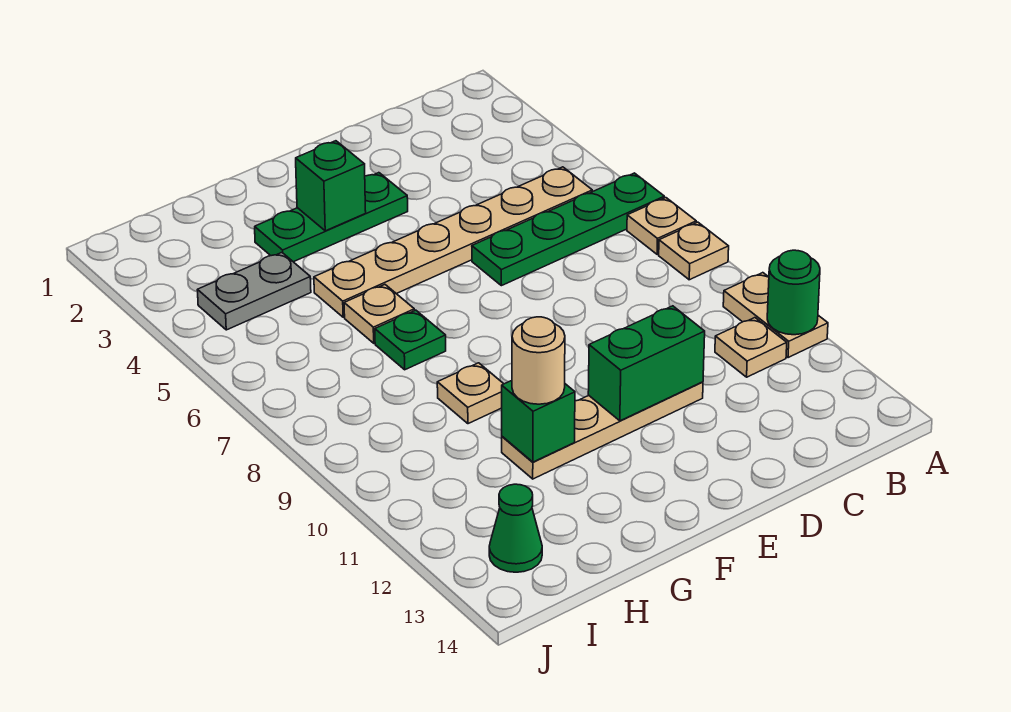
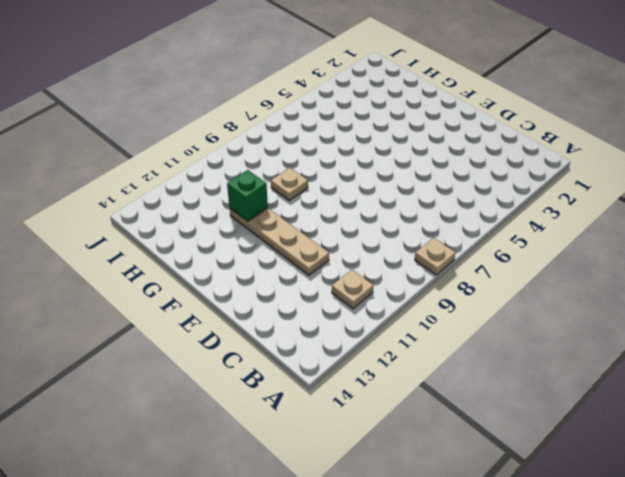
none -> green 1x4 plate [472,173,664,286]
none -> tan 1x1 plate [627,198,696,254]
none -> tan 1x2 plate [723,273,828,358]

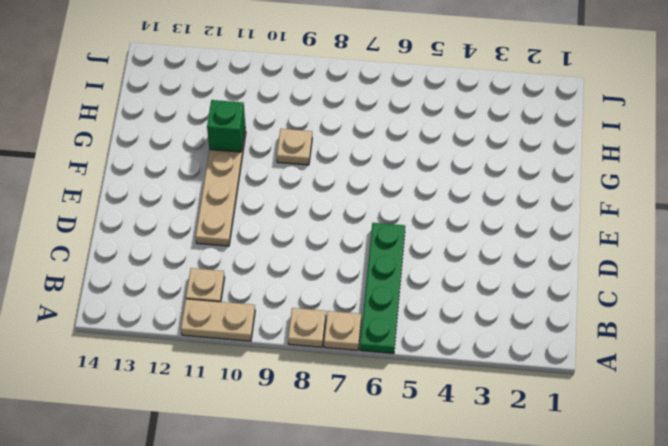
none -> tan 1x6 plate [314,167,592,317]
none -> green 1x3 plate [255,173,408,262]
none -> tan 1x1 plate [344,285,414,343]

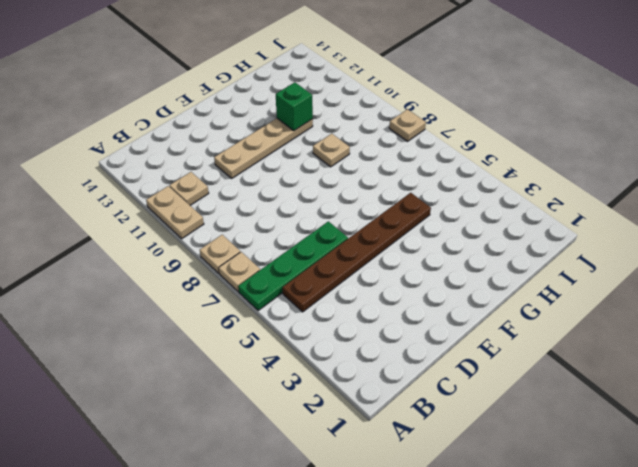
brown 1x6 plate [282,193,431,312] -> tan 1x6 plate [314,167,592,317]
tan 1x1 plate [389,109,426,141] -> tan 1x1 plate moved to [344,285,414,343]
none -> green 1x3 plate [255,173,408,262]
none -> green 1x1 plate [375,310,446,370]
none -> grey 1x2 plate [198,253,311,330]

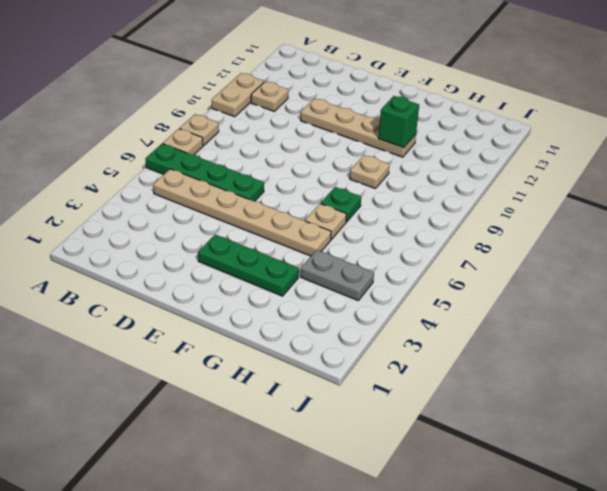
none -> green 1x1 cone [489,484,542,572]
none -> green 1x1 round brick [767,250,820,335]
none -> green 1x2 brick [588,306,705,421]

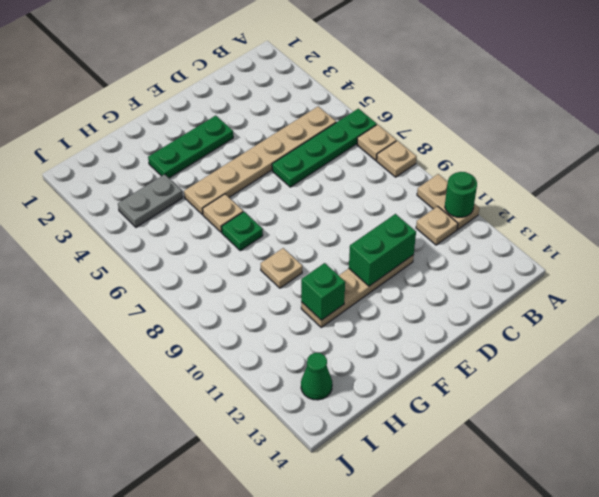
none -> green 1x1 brick [296,141,366,231]
none -> tan 1x1 round brick [512,317,565,404]

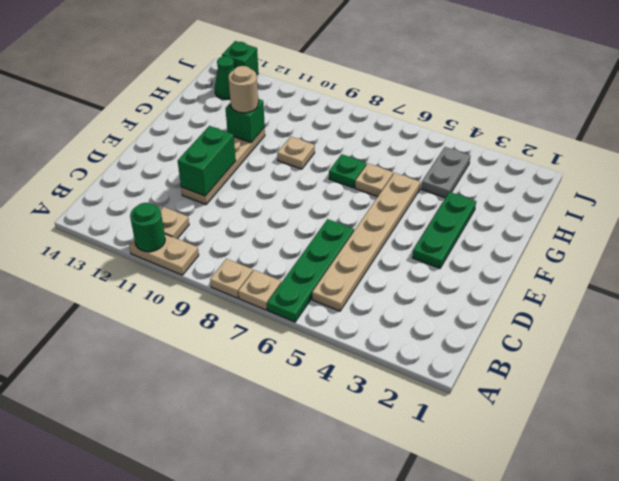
green 1x1 brick [222,41,258,75] -> green 1x1 brick moved to [296,141,366,231]

